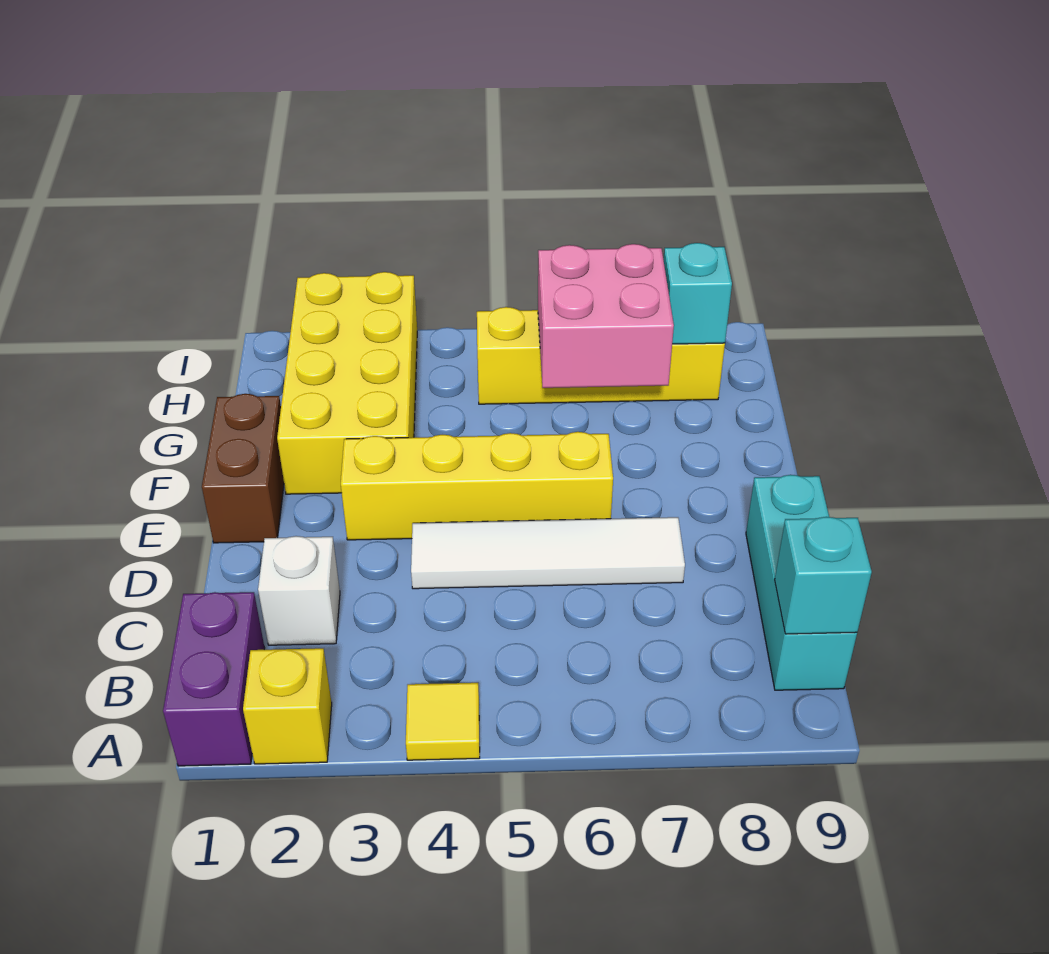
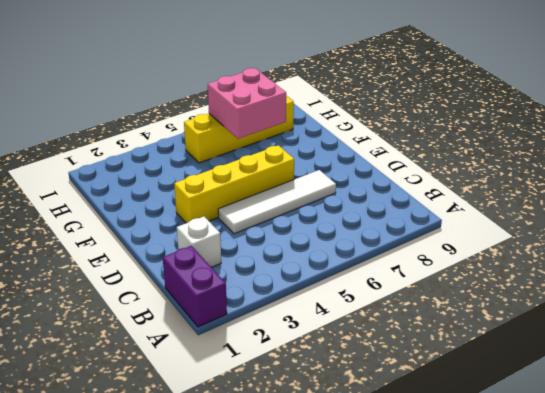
none -> yellow 1x1 brick [243,648,332,764]
none -> yellow 1x1 tile [406,683,480,760]
none -> cyan 1x3 brick [746,475,857,690]

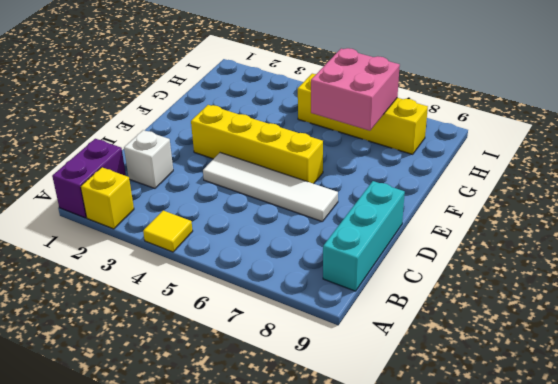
none -> brown 1x2 brick [202,394,284,543]
none -> yellow 2x4 brick [277,272,417,494]
none -> cyan 1x1 brick [775,517,872,634]

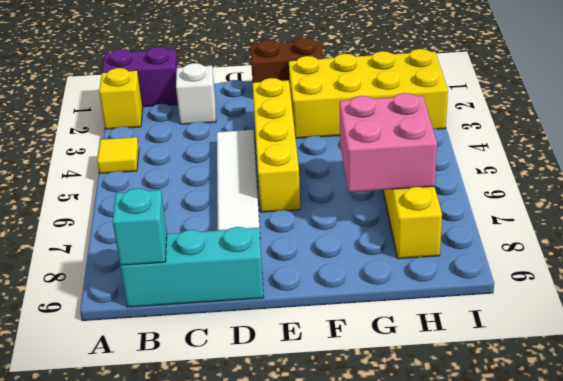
none -> cyan 1x1 brick [664,243,732,344]

